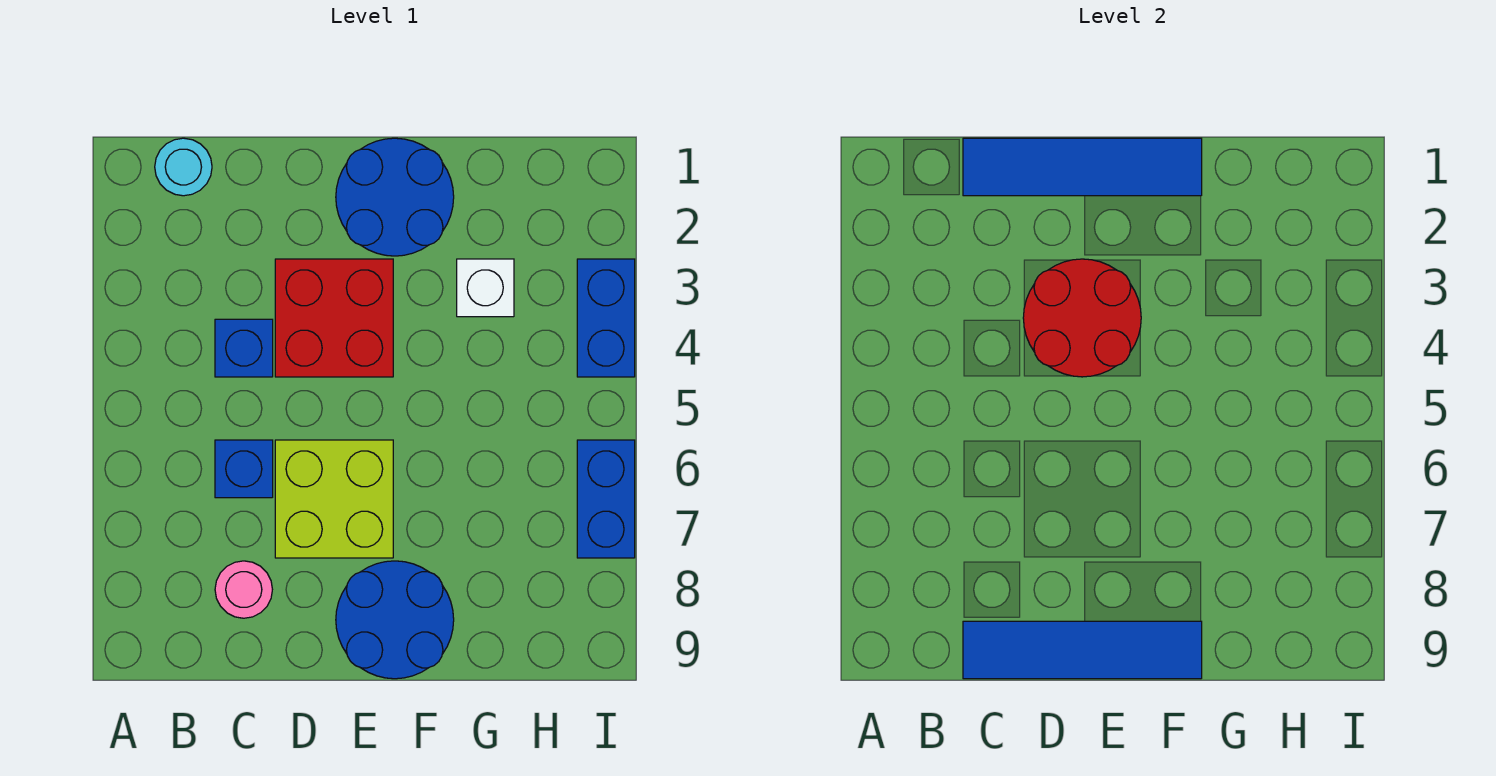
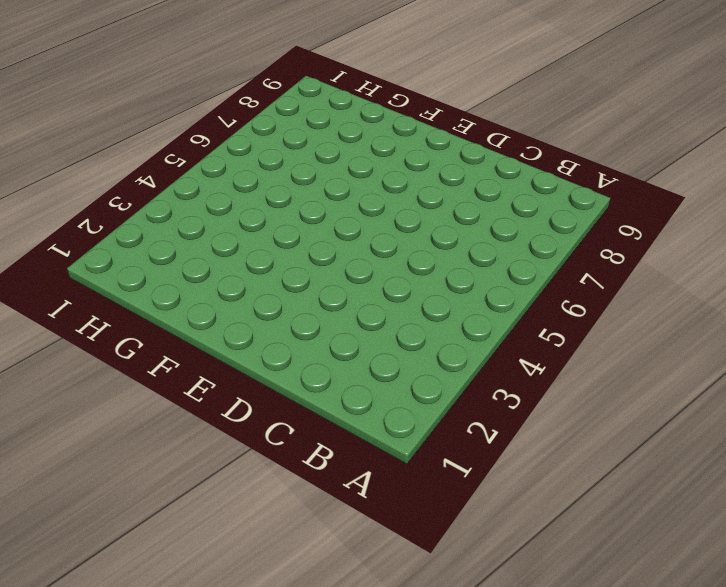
none -> cyan 1x1 round brick [155,138,212,196]
none -> blue 1x1 brick [215,319,273,377]
none -> blue 1x1 brick [215,440,273,498]

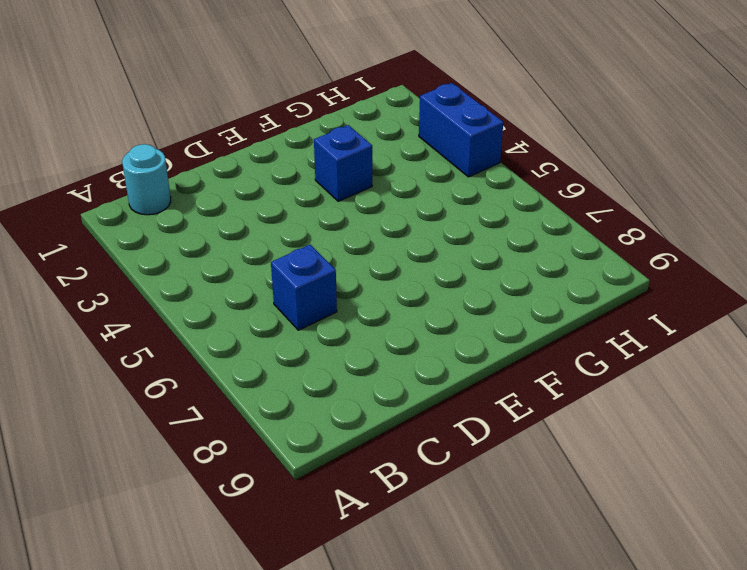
blue 1x1 brick [314,125,372,201] -> blue 1x1 brick moved to [215,319,273,377]
none -> pink 1x1 round brick [215,561,272,618]
none -> red 2x2 brick [275,259,393,377]
none -> lime 2x2 brick [275,440,393,558]

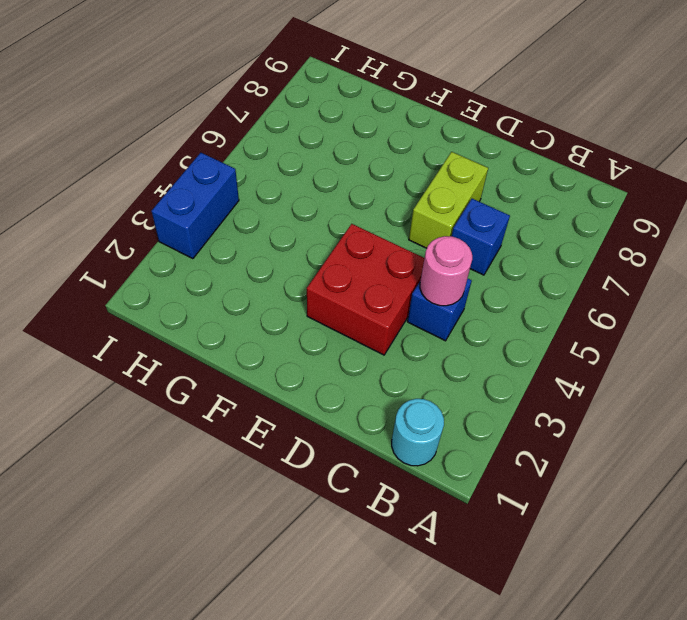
pink 1x1 round brick [420,236,472,306] -> pink 1x1 round brick moved to [215,561,272,618]
lime 1x2 brick [409,152,488,248] -> lime 2x2 brick [275,440,393,558]
none -> blue 2x2 round brick [336,138,454,256]
none -> blue 2x2 round brick [336,561,454,679]
none -> white 1x1 brick [457,259,514,317]

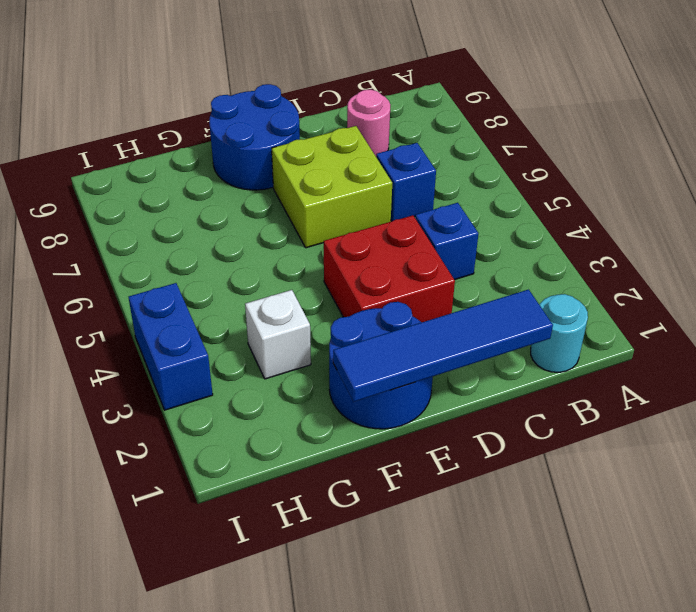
none -> blue 1x2 brick [577,440,635,558]
none -> blue 1x4 tile [963,621,1202,679]
none -> red 2x2 round brick [1023,259,1141,377]

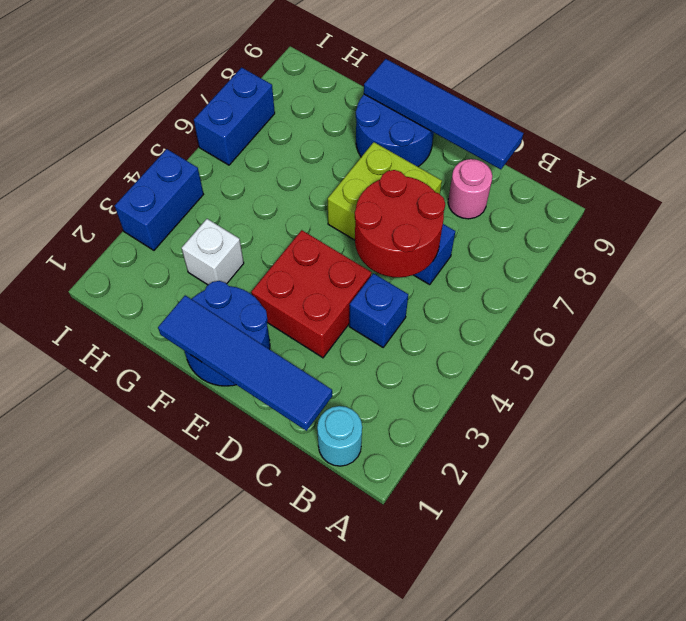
red 2x2 round brick [355,170,445,277] -> red 2x2 round brick moved to [1023,259,1141,377]

